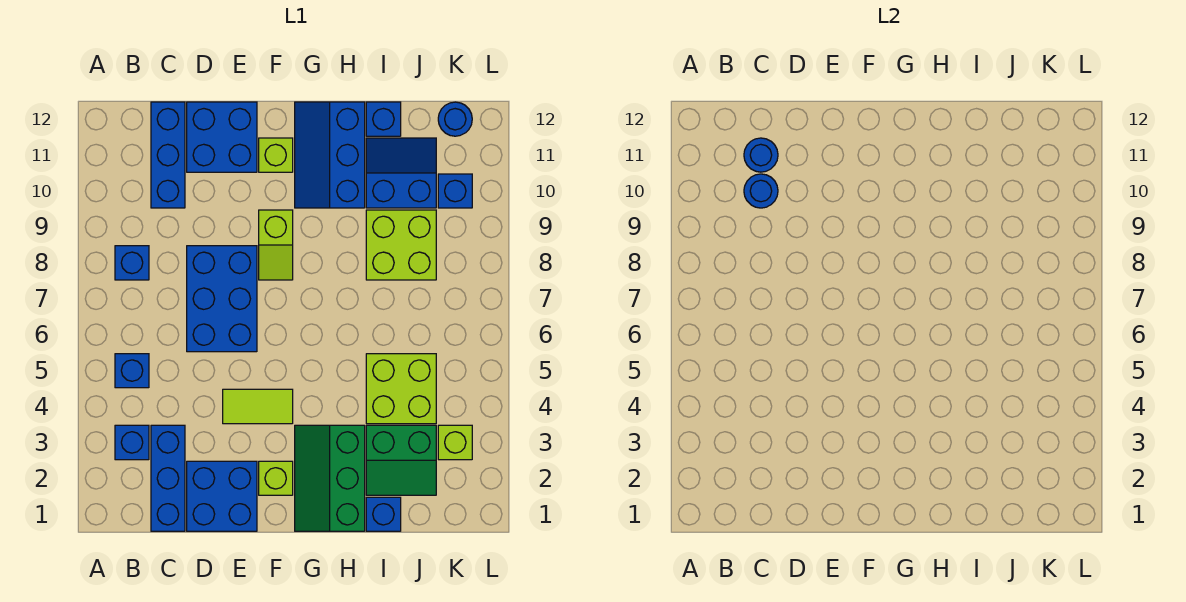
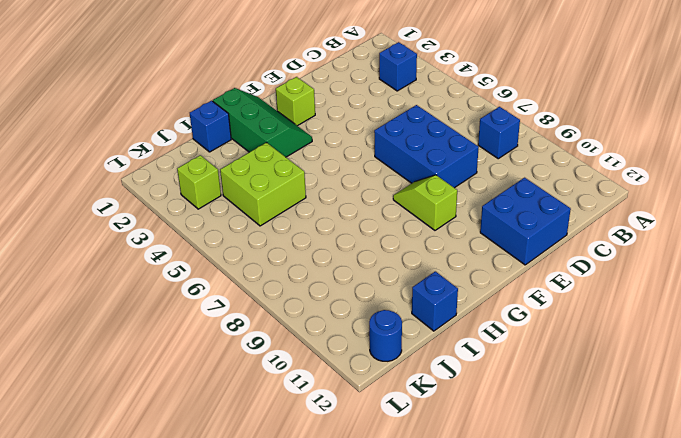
none -> blue 1x1 brick [115,354,149,388]
none -> blue 1x3 brick [151,425,185,531]
none -> blue 1x3 brick [151,102,185,208]

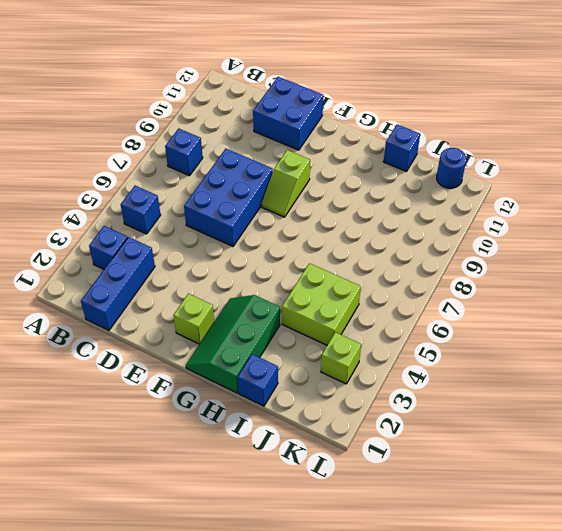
none -> blue 1x3 brick [151,102,185,208]
none -> blue 2x2 brick [187,461,257,531]
none -> lime 1x2 tile [223,389,293,424]

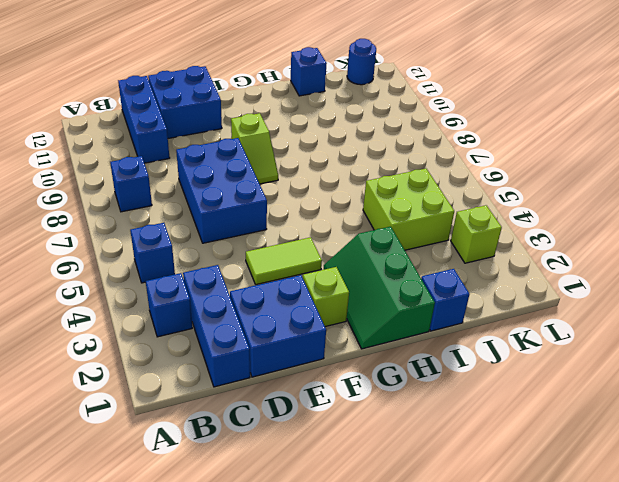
none -> lime 1x1 brick [259,138,293,172]
none -> blue 2x3 slope [295,102,365,208]
none -> green 2x2 slope [366,425,436,495]

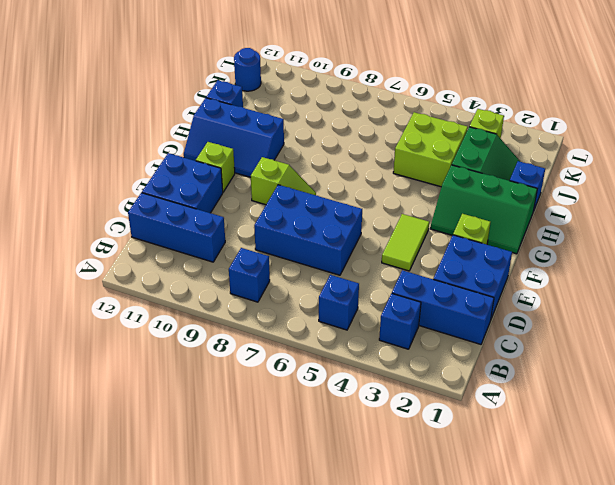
none -> lime 2x2 brick [366,210,436,280]
none -> blue 2x2 slope [366,138,436,208]
none -> blue 1x1 brick [438,174,472,208]

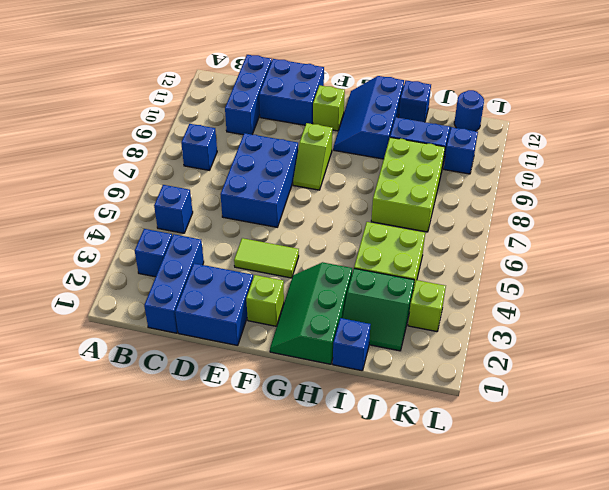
lime 2x3 brick [371,137,445,232] -> lime 2x2 brick [366,210,436,280]
none -> blue 1x1 round brick [744,174,778,208]
none -> blue 1x1 round brick [744,138,778,172]

